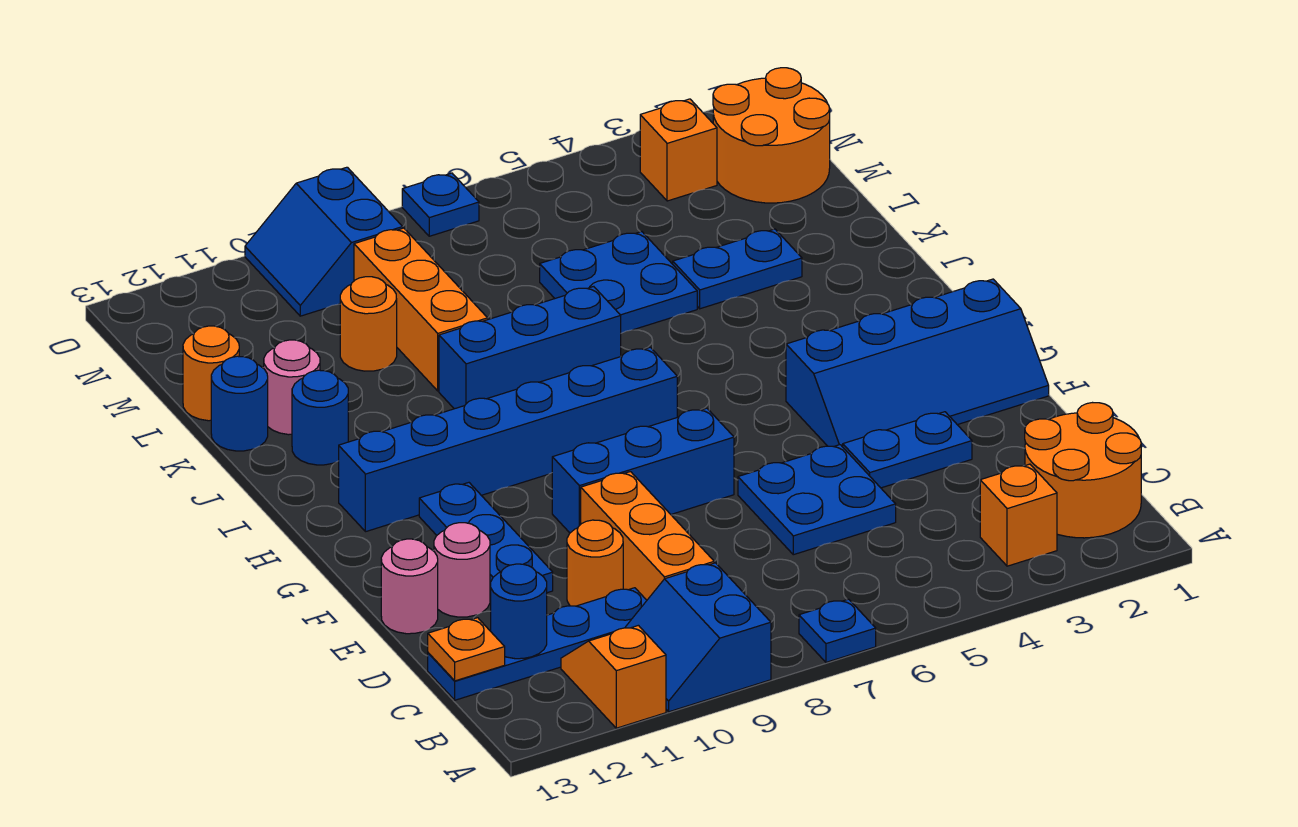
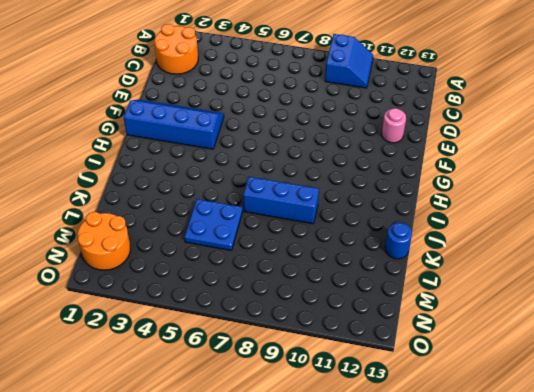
none -> blue 1x1 plate [799,599,876,662]
none -> orange 1x2 slope [561,625,666,728]
none -> orange 1x1 brick [980,464,1057,566]
none -> orange 1x3 brick [581,472,714,600]

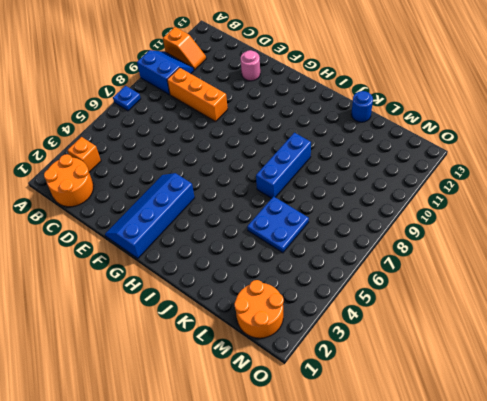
none -> blue 1x4 plate [428,588,647,700]
none -> blue 2x2 plate [738,445,896,555]
none -> orange 1x1 round brick [567,520,623,606]
none -> blue 1x2 plate [843,412,972,488]

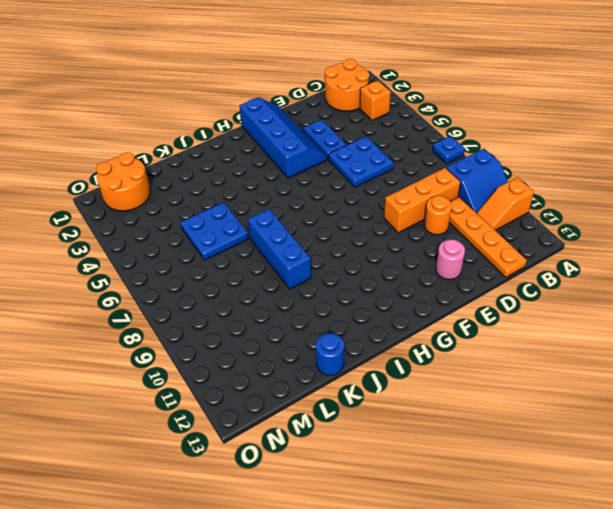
orange 1x4 plate [449,197,527,277] -> blue 1x4 plate [428,588,647,700]
none -> blue 1x3 plate [419,483,553,593]
none -> pink 1x1 round brick [381,539,438,634]
none -> blue 1x3 brick [552,408,734,533]
none -> blue 1x6 brick [339,347,677,532]

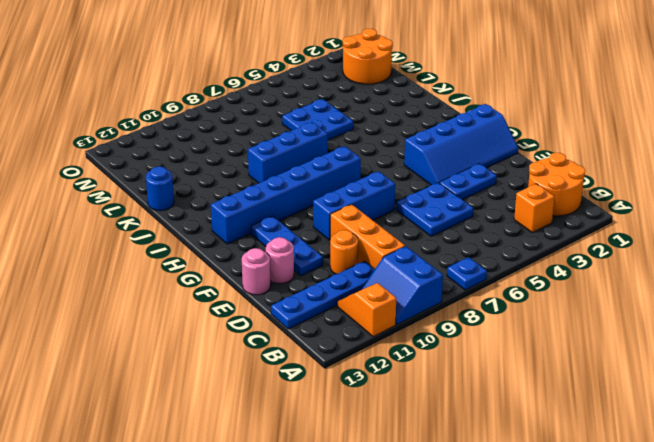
none -> blue 1x1 round brick [292,370,348,465]
none -> blue 1x2 plate [673,229,802,309]
none -> orange 1x3 brick [354,228,488,391]
none -> pink 1x1 round brick [264,340,320,435]

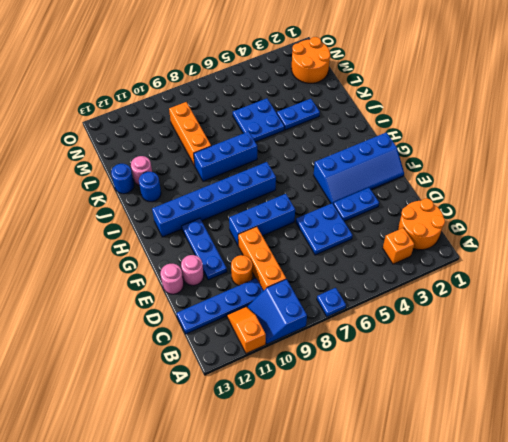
none -> orange 1x1 round brick [340,277,397,371]
none -> orange 1x1 round brick [183,326,239,421]
none -> orange 1x1 brick [640,99,717,201]
none -> blue 2x2 slope [245,167,403,316]

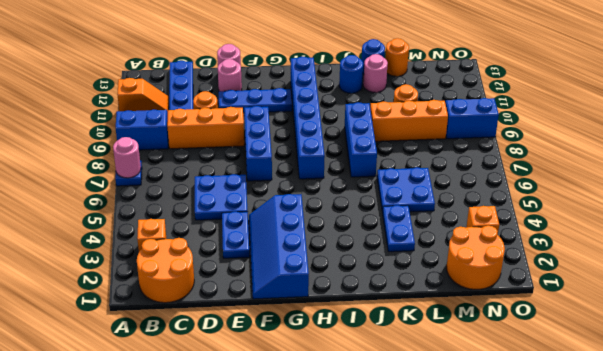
pink 1x1 round brick [113,137,141,178] -> none
none -> blue 1x1 plate [402,173,479,236]
none -> blue 1x1 round brick [491,564,547,659]
none -> orange 1x1 plate [428,618,505,681]

